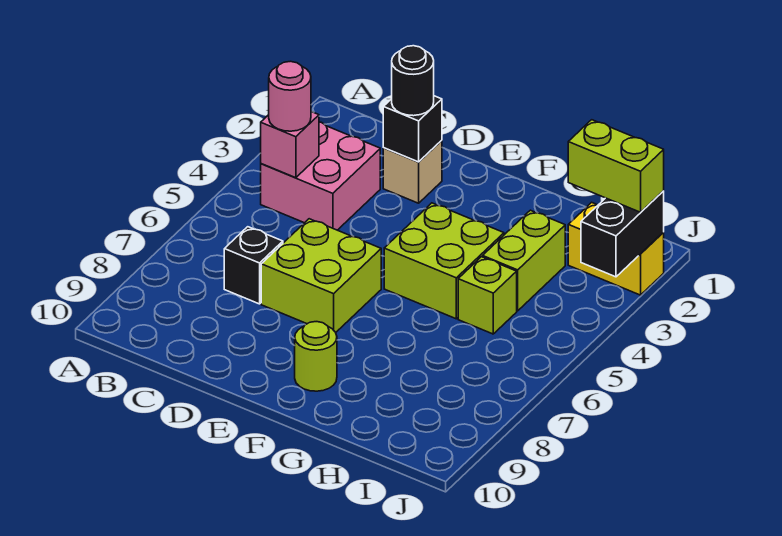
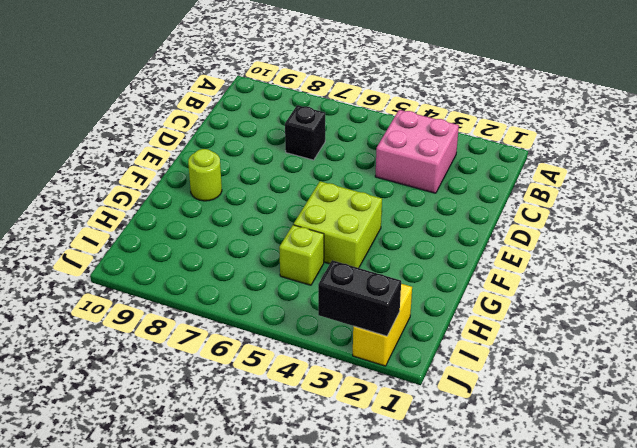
none -> tan 1x1 brick [383,140,442,203]
none -> lime 2x2 brick [261,219,381,332]
none -> lime 1x2 brick [483,210,565,311]

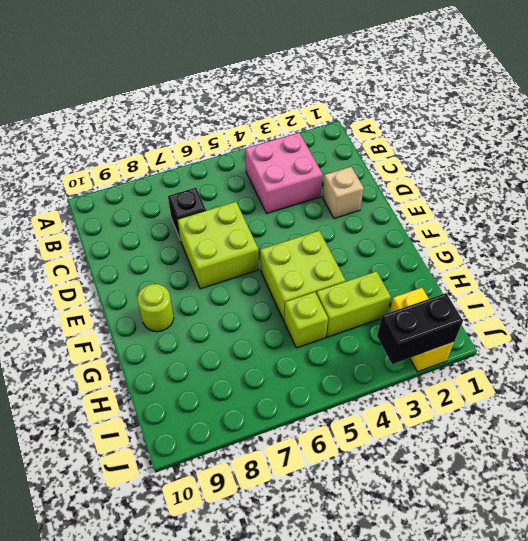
none -> pink 1x1 brick [261,112,319,178]
none -> black 1x1 brick [383,96,442,162]
none -> pink 1x1 round brick [269,61,311,131]

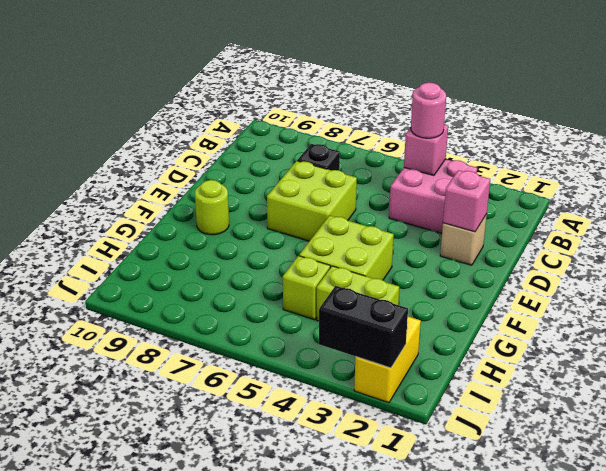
pink 1x1 brick [443,170,490,232] -> black 1x1 brick [383,96,442,162]
none -> black 1x1 round brick [392,46,434,116]
none -> lime 1x2 brick [568,120,664,212]

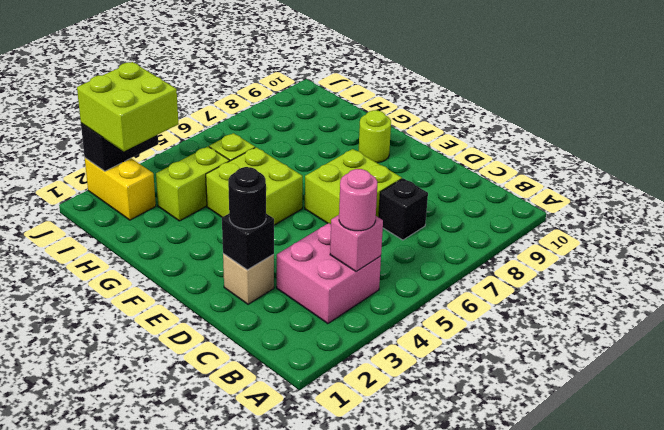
lime 2x2 brick [77,62,178,151] -> lime 1x2 brick [568,120,664,212]

